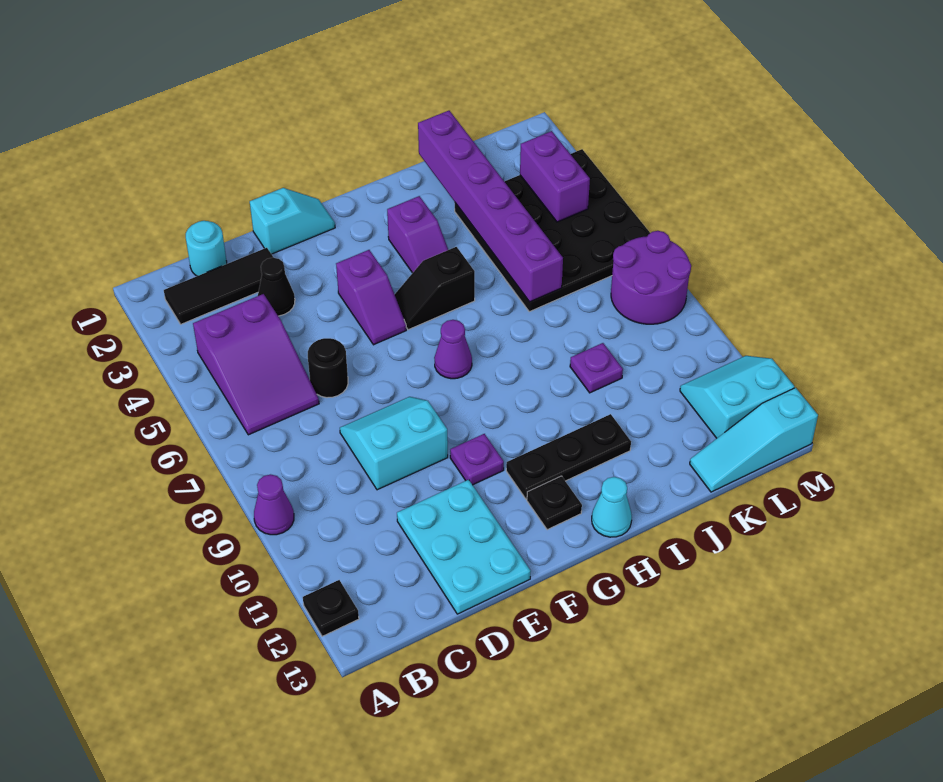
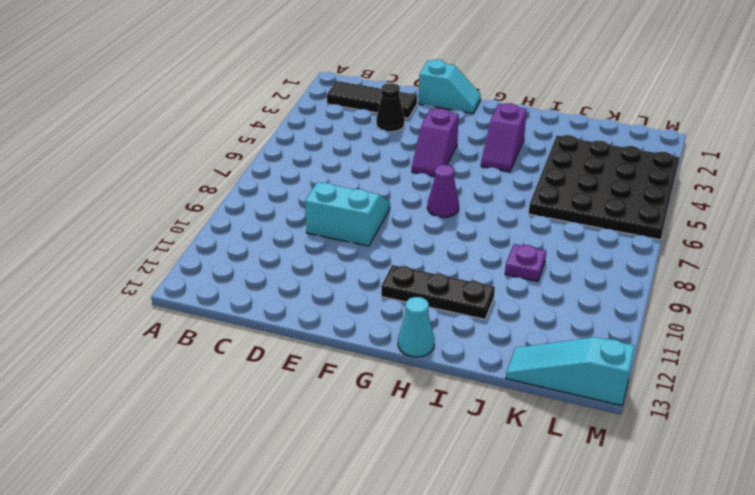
none -> purple 1x1 cone [254,474,294,535]
none -> black 1x1 plate [303,580,359,636]
none -> purple 2x3 slope [193,294,319,435]

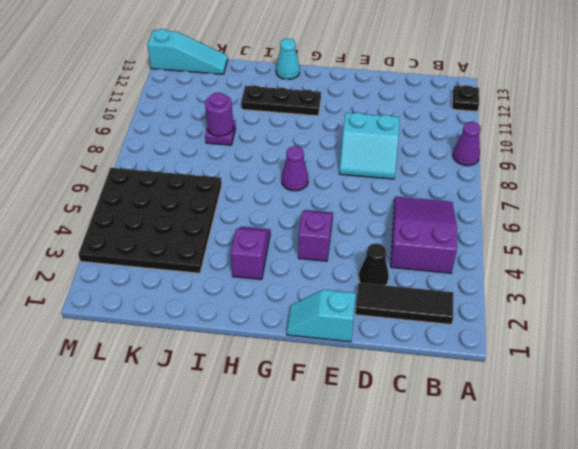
purple 1x1 round brick [205,93,233,136] -> none
none -> cyan 1x1 round brick [186,221,227,276]
none -> black 1x1 round brick [308,338,348,398]
none -> cyan 2x3 plate [397,480,531,614]

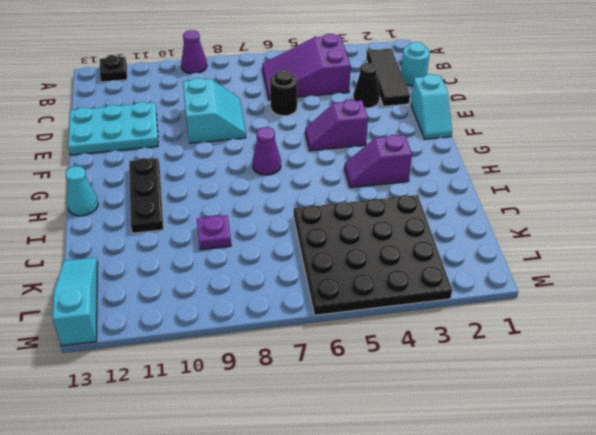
none -> purple 1x1 plate [450,434,504,485]
none -> black 1x2 slope [395,247,475,330]
none -> black 1x1 plate [527,476,582,530]

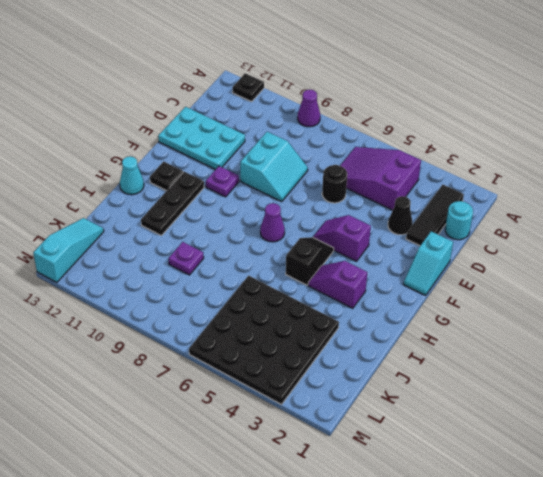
none -> purple 2x2 round brick [611,231,691,324]
none -> cyan 2x2 slope [680,356,794,438]
none -> purple 1x6 brick [418,111,563,302]

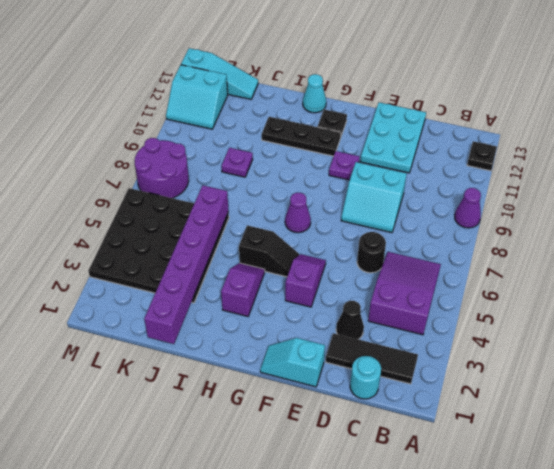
none -> purple 1x2 brick [520,131,590,222]

